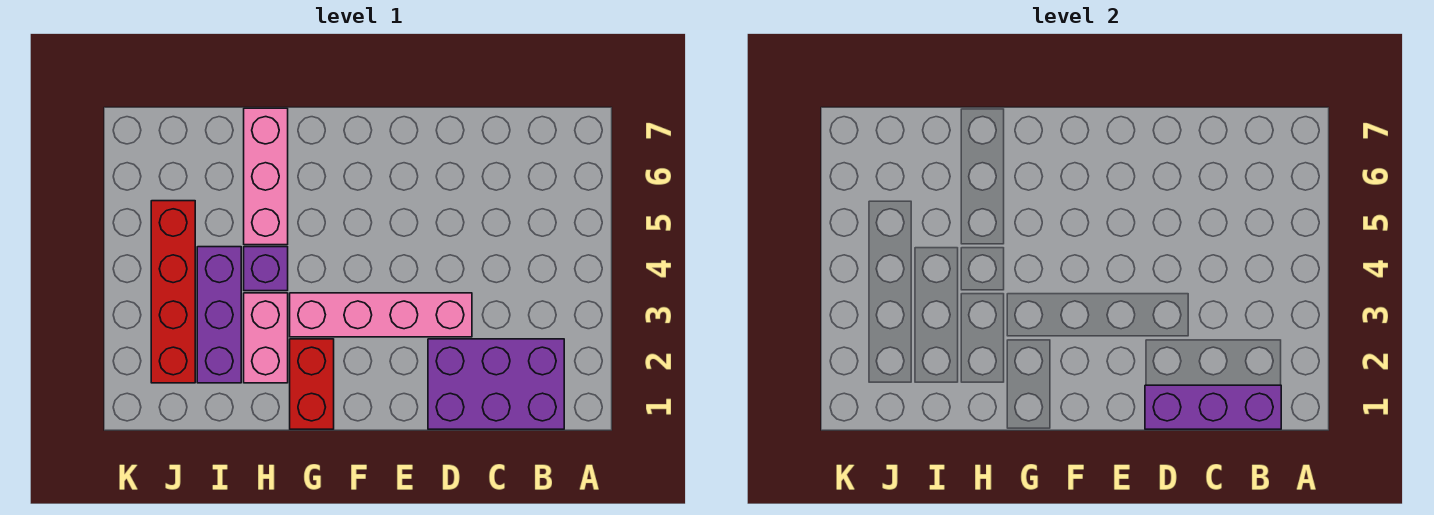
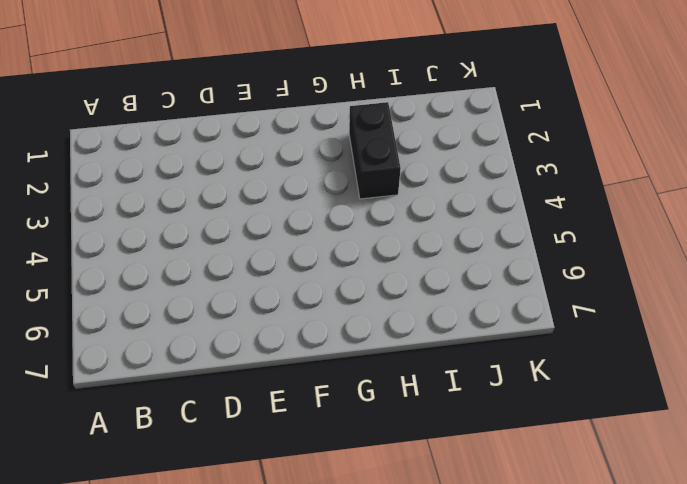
black 1x2 brick [349,102,401,199] -> pink 1x2 brick [244,293,288,383]
none -> purple 2x3 brick [428,339,564,429]
none -> pink 1x4 brick [290,293,472,337]

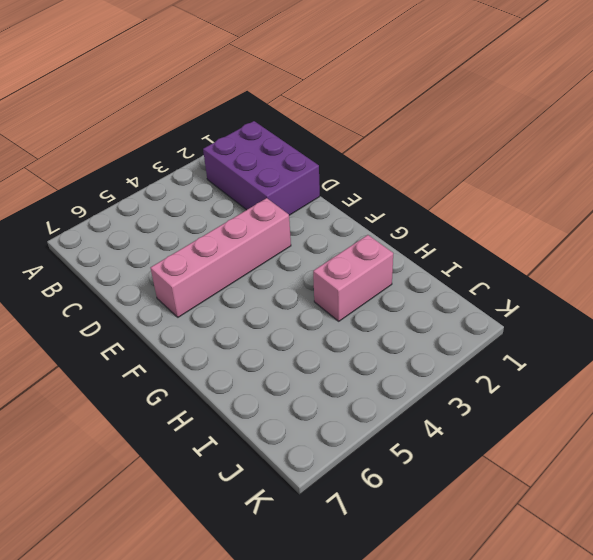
pink 1x4 brick [150,198,291,317] -> pink 1x4 brick turned to [290,293,472,337]
none -> red 1x2 brick [290,339,334,429]
none -> purple 1x1 brick [244,247,288,291]

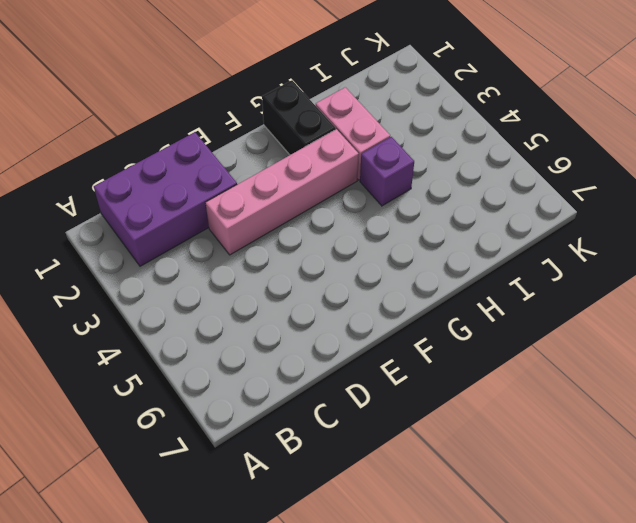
black 1x2 brick [262,80,335,155] -> red 1x2 brick [290,339,334,429]
none -> pink 1x3 brick [244,108,288,245]
none -> purple 1x3 brick [197,247,241,383]

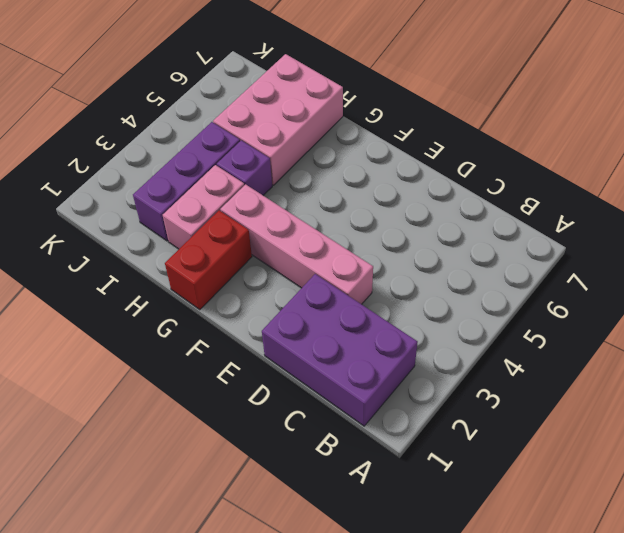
pink 2x3 brick [213,54,343,185] -> pink 1x3 brick [244,108,288,245]
none -> red 1x4 brick [151,201,195,383]
none -> purple 1x3 brick [1145,385,1281,429]

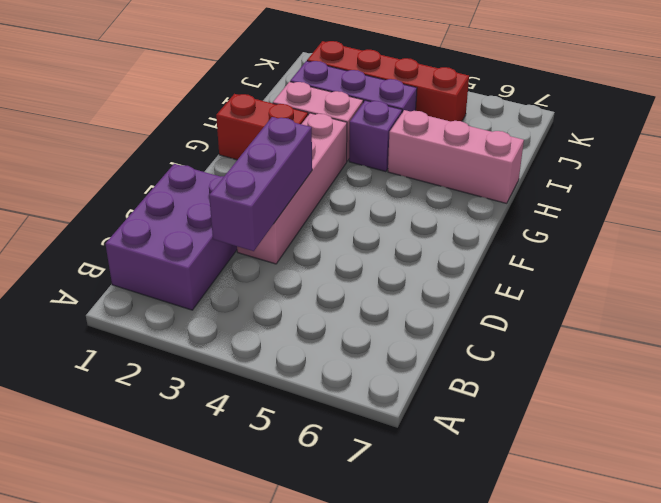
purple 1x3 brick [209,117,312,251] -> purple 1x3 brick moved to [1145,385,1281,429]

